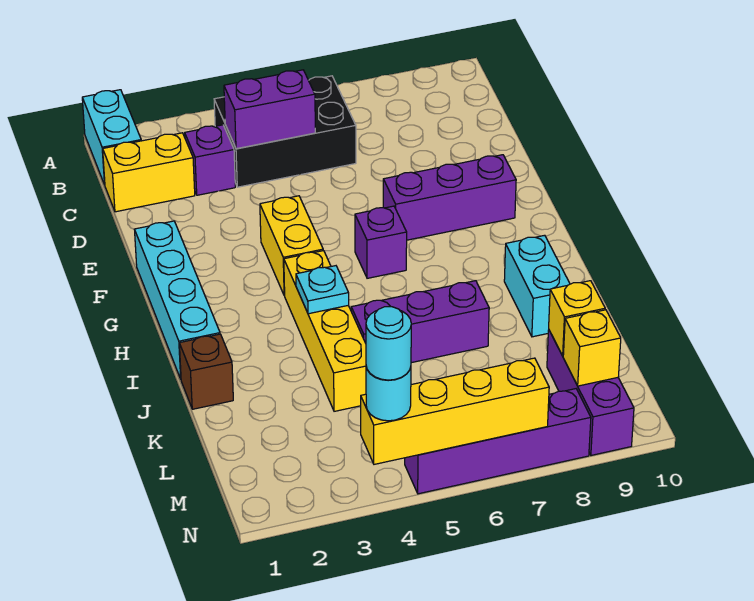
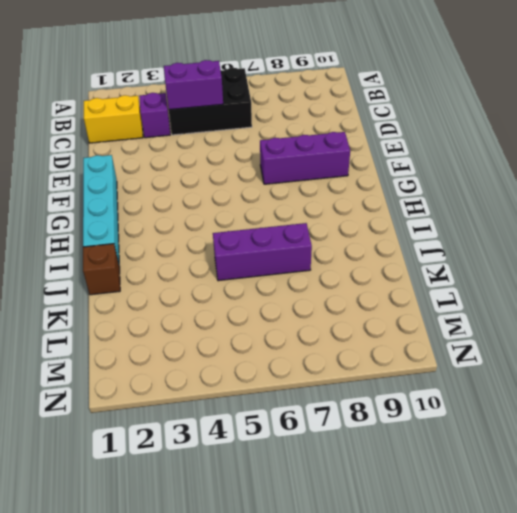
none -> cyan 1x2 brick [82,90,141,185]
none -> yellow 1x2 brick [260,196,323,296]
none -> purple 1x1 brick [355,206,407,278]

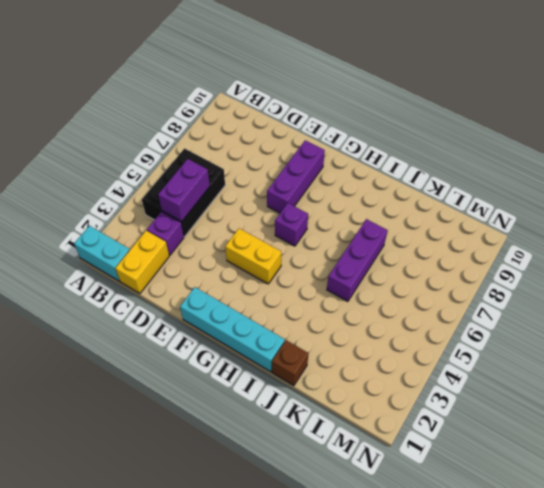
none -> yellow 1x4 brick [284,251,366,411]
none -> cyan 1x2 brick [504,235,570,337]
none -> purple 1x3 brick [547,330,634,455]

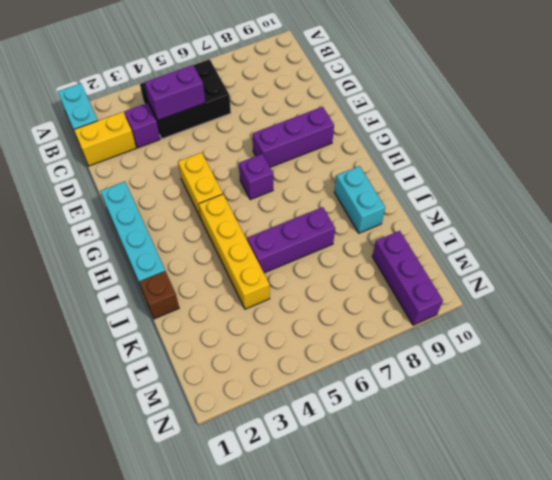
none -> purple 1x4 brick [405,389,591,494]
none -> cyan 1x1 plate [296,266,349,314]
none -> yellow 1x1 brick [549,281,605,356]

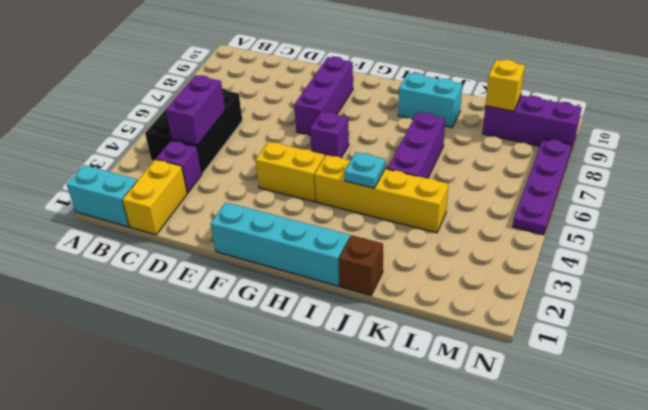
purple 1x4 plate [513,139,572,235] -> purple 1x4 brick [405,389,591,494]
none -> yellow 1x1 brick [563,310,621,386]
none -> yellow 1x4 brick [361,358,549,464]
none -> cyan 1x1 round brick [366,367,411,421]

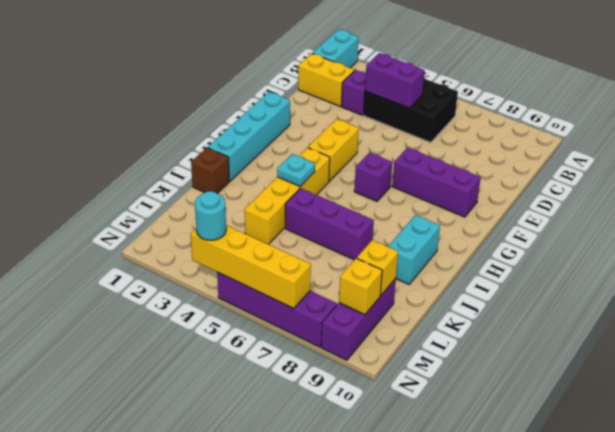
none -> cyan 1x1 round brick [366,307,411,380]

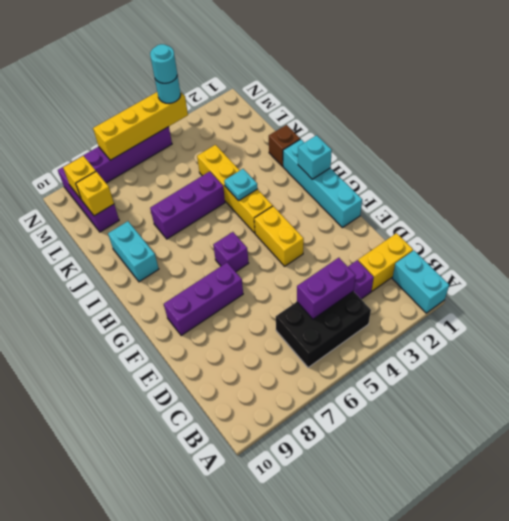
cyan 1x1 brick [298,135,332,179] -> none

